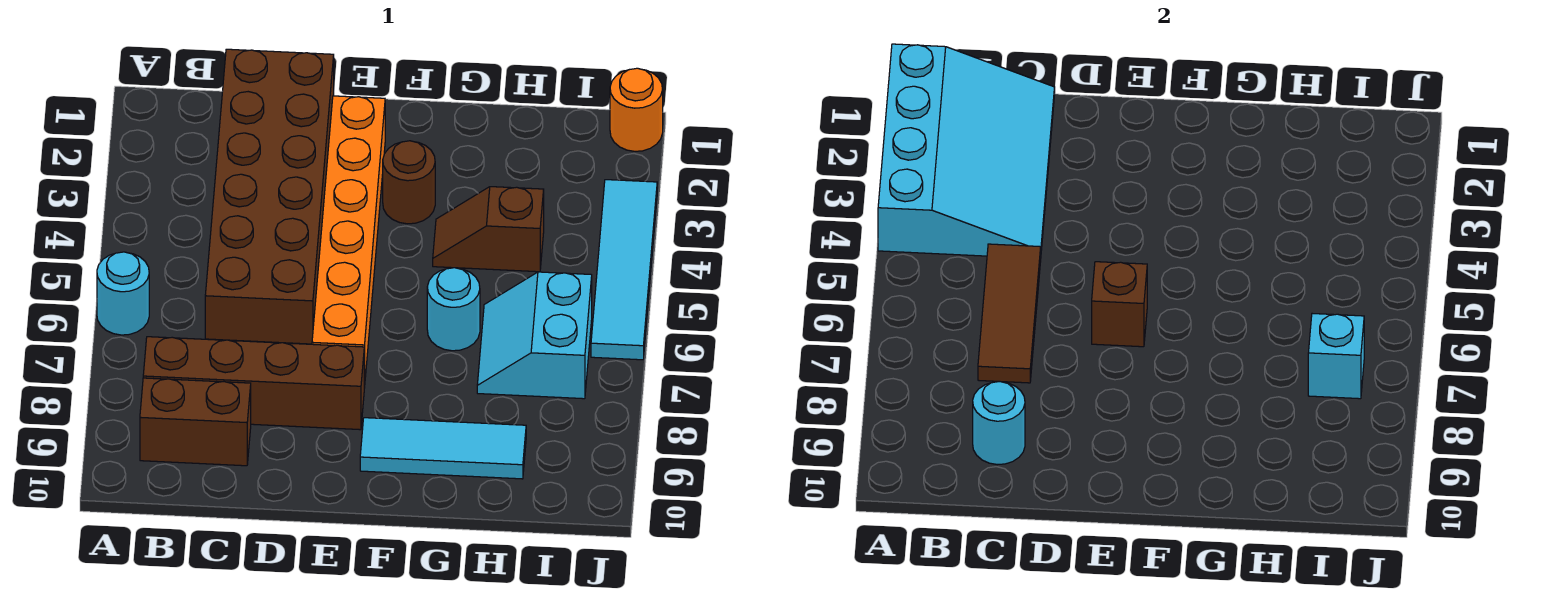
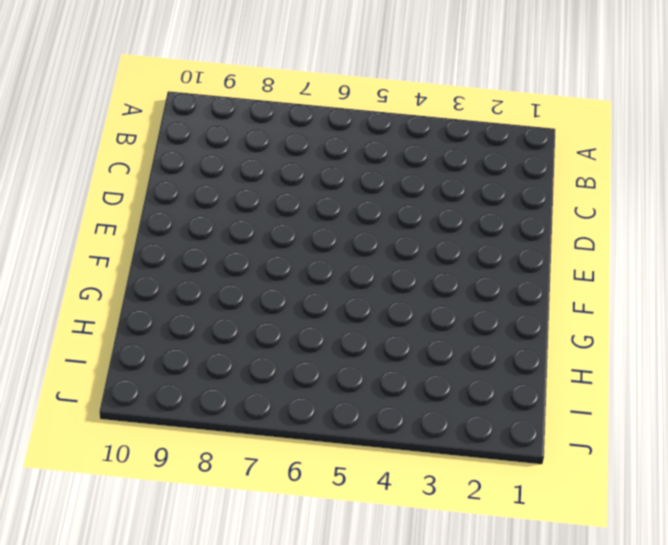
none -> cyan 1x1 round brick [97,252,149,335]
none -> brown 1x4 brick [143,337,364,430]
none -> brown 1x2 brick [140,378,251,466]

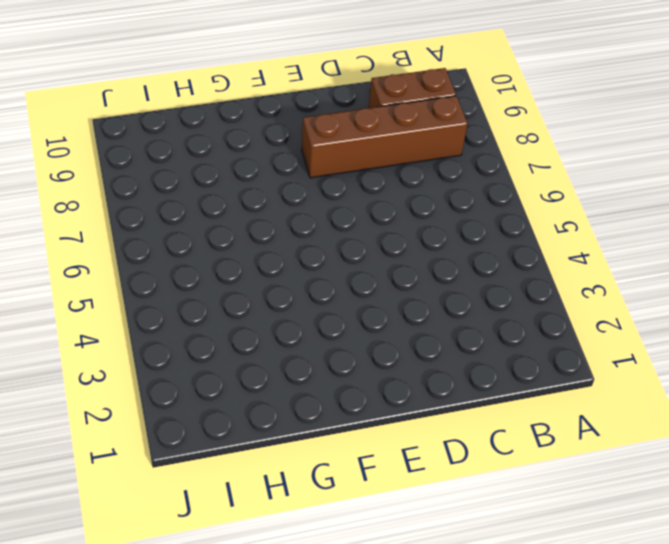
none -> cyan 1x1 round brick [97,252,149,335]
none -> brown 2x6 brick [205,49,334,344]
none -> orange 1x6 brick [312,96,385,388]

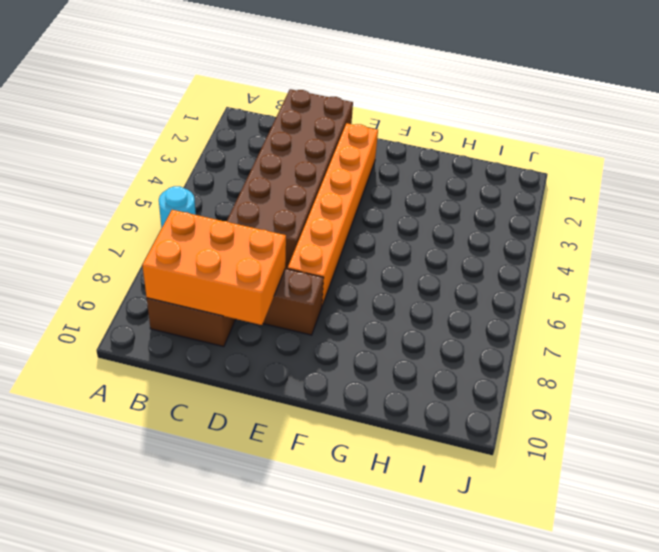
orange 2x3 brick [142,210,286,325] -> cyan 1x1 round brick [973,381,1025,465]
none -> brown 1x1 round brick [383,141,435,224]
none -> cyan 1x3 tile [360,418,526,479]
none -> brown 1x2 slope [433,187,544,272]

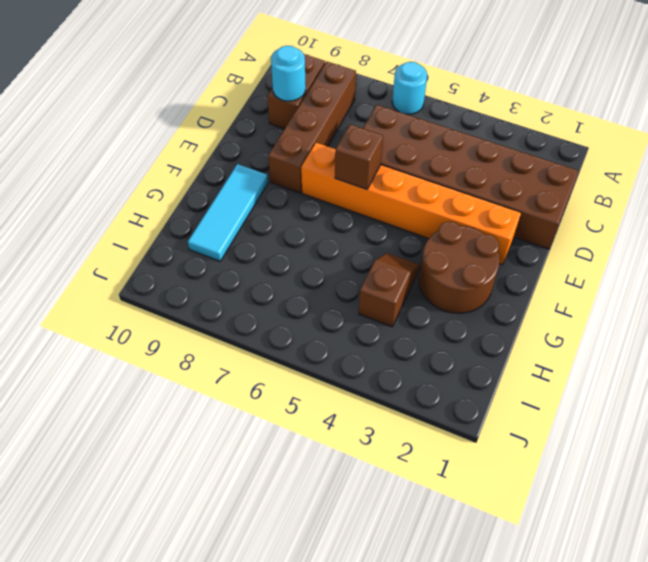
brown 2x2 round brick [419,222,500,313] -> brown 1x1 round brick [383,141,435,224]
none -> cyan 1x1 round brick [427,268,480,351]
none -> cyan 2x2 slope [477,272,592,399]
none -> orange 1x1 round brick [610,68,663,151]

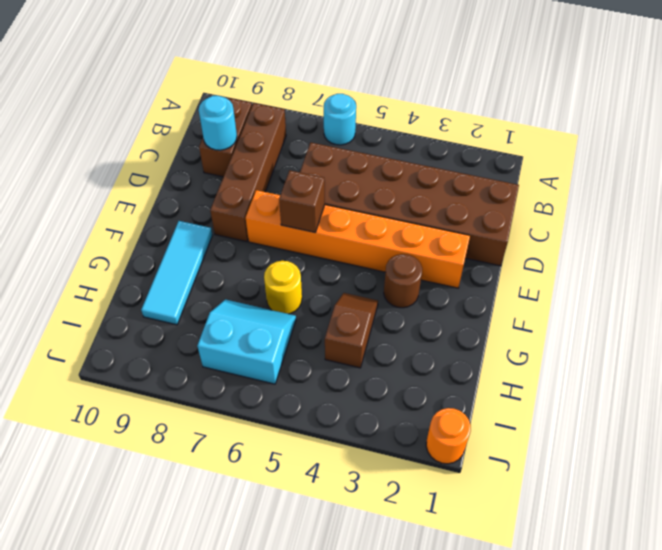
yellow 1x1 round brick [264,261,302,314] -> cyan 1x1 round brick [427,268,480,351]
none -> cyan 1x4 tile [591,180,657,360]
none -> cyan 3x4 slope [878,44,1055,256]
none -> brown 1x3 tile [978,244,1041,383]

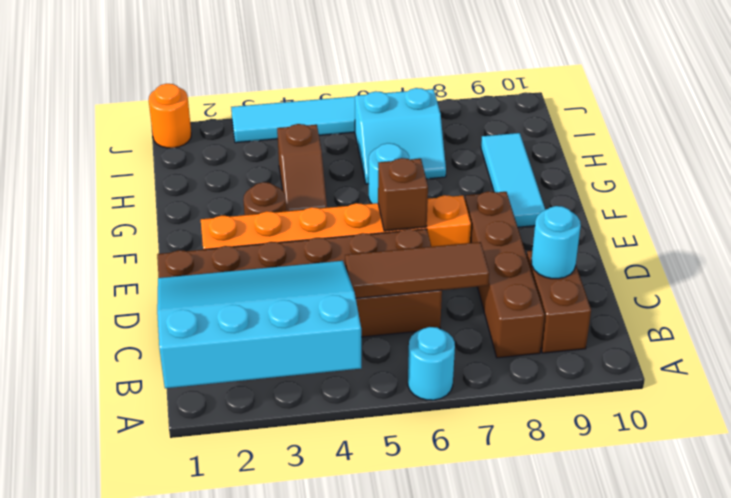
none -> cyan 1x1 brick [1308,314,1364,399]

